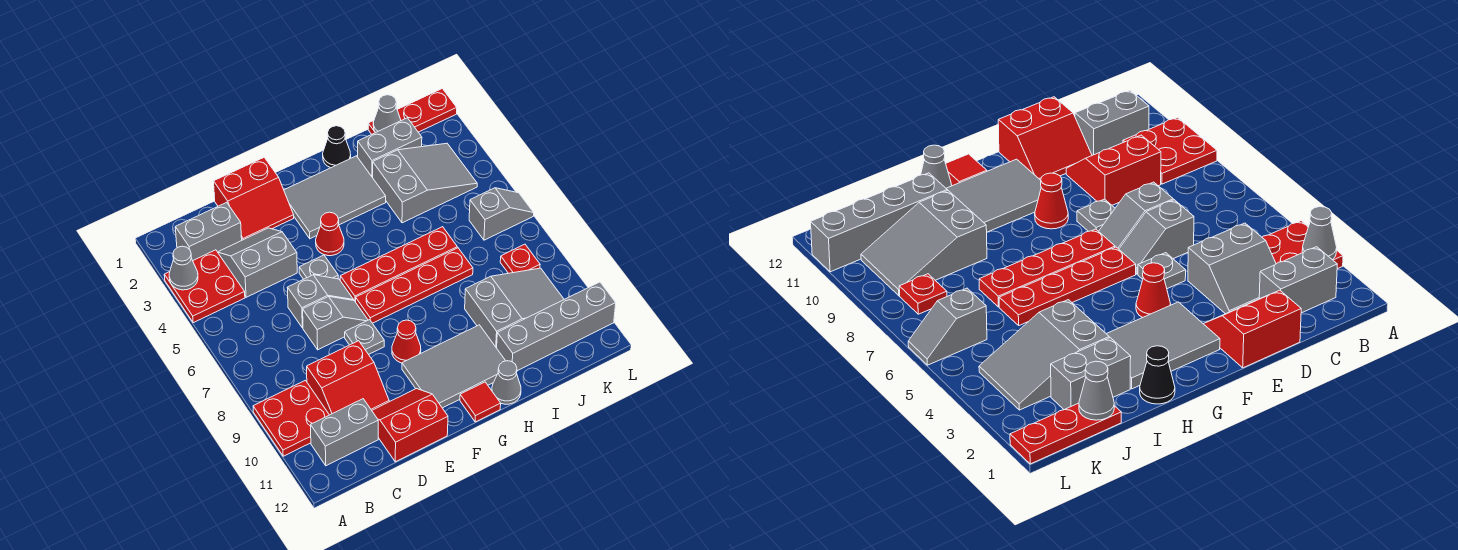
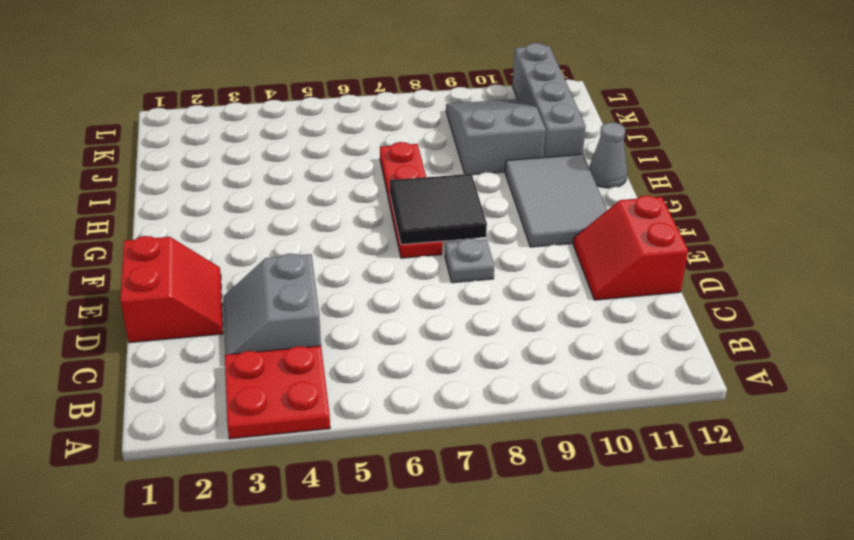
black 2x2 tile [390,174,487,244] -> none
none -> red 2x2 plate [253,380,329,456]
none -> grey 1x2 brick [175,202,242,261]
none -> grey 1x2 brick [311,399,378,466]
none -> red 2x2 slope [307,341,389,415]

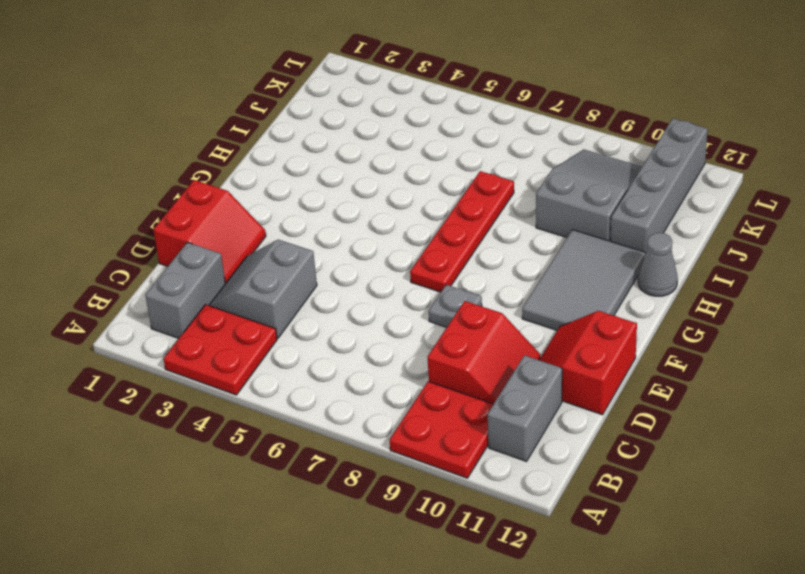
none -> grey 1x2 slope [287,275,353,328]
none -> grey 1x2 slope [303,296,368,350]
none -> grey 1x1 plate [299,255,338,279]
none -> grey 2x3 tile [284,156,386,239]

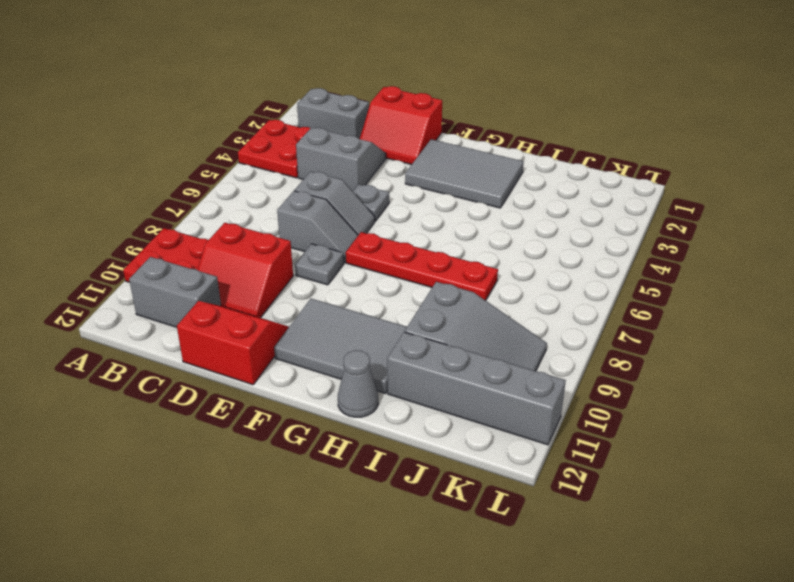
none -> red 1x1 cone [316,212,344,256]
none -> red 1x4 plate [340,227,457,302]
none -> red 1x1 cone [392,320,421,363]
none -> red 1x1 tile [460,382,501,422]

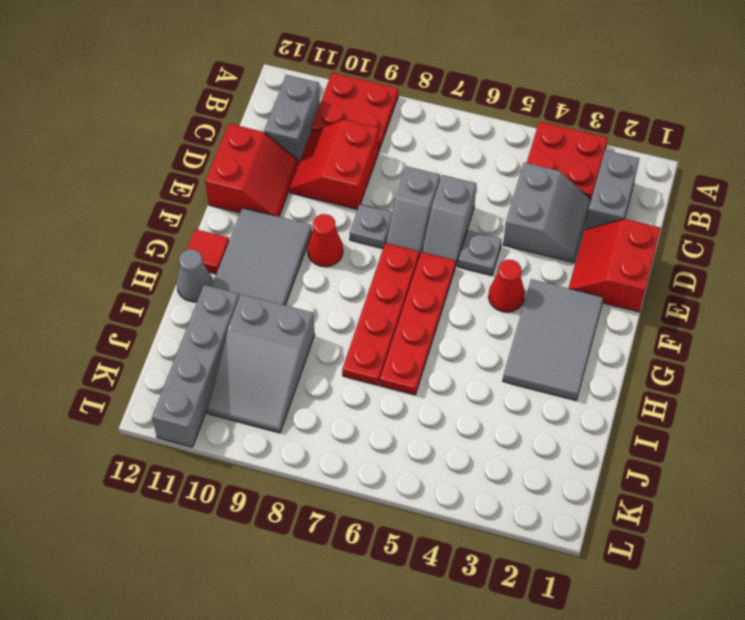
none -> black 1x1 cone [323,126,351,168]
none -> grey 1x2 brick [358,118,422,178]
none -> grey 2x3 slope [373,143,477,223]
none -> red 1x3 plate [368,89,457,134]

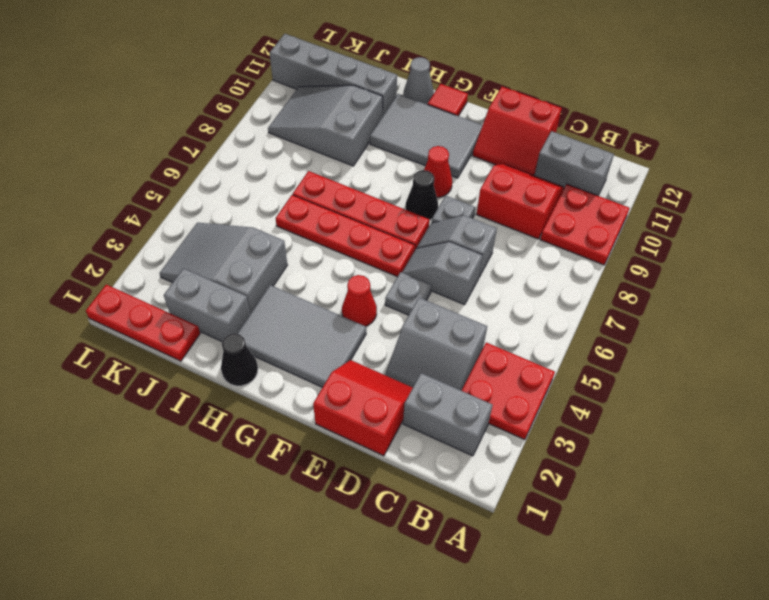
black 1x1 cone [406,170,438,220] -> none
none -> grey 1x2 slope [469,188,534,240]
none -> red 1x1 plate [500,244,540,273]
none -> grey 1x1 cone [169,246,198,290]
none -> grey 1x1 cone [373,95,401,133]

